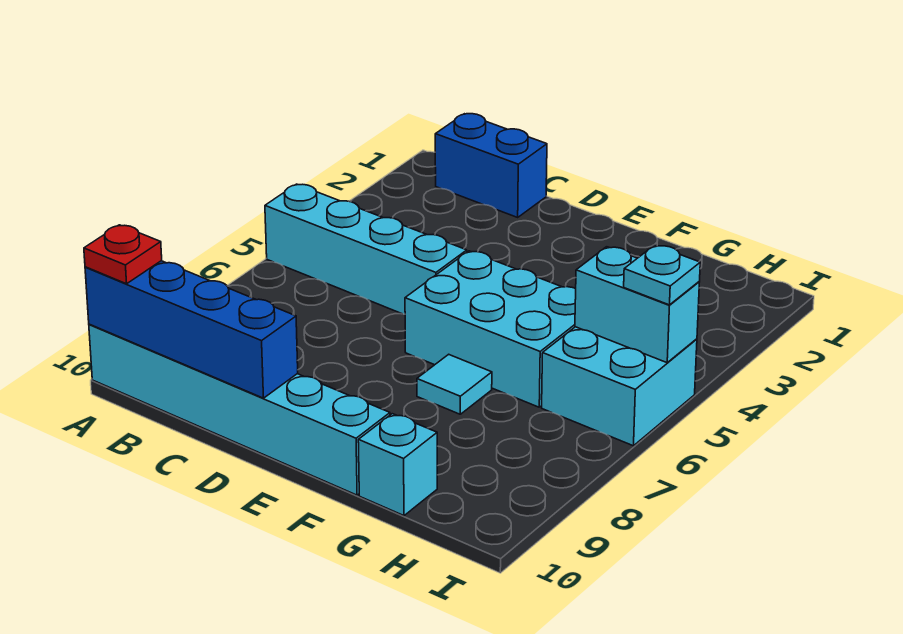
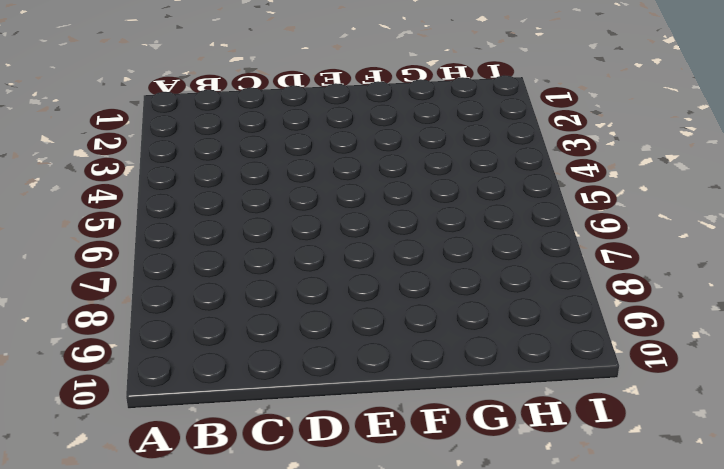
none -> cyan 1x4 brick [265,184,467,314]
none -> cyan 1x6 brick [89,324,390,495]

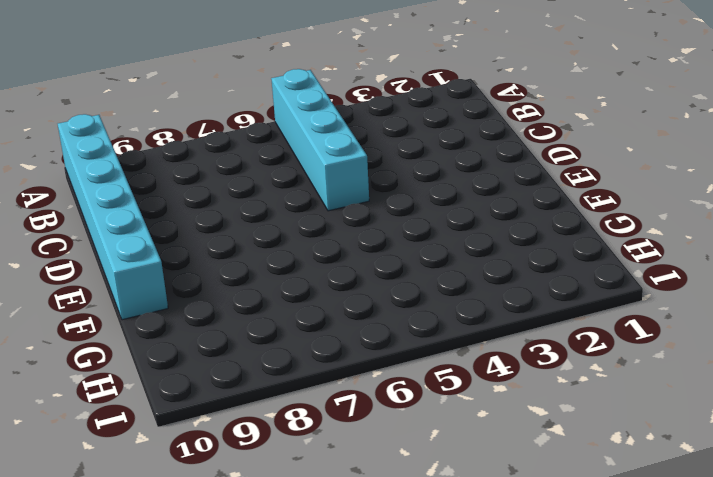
none -> blue 1x2 brick [435,114,547,217]
none -> cyan 2x3 brick [405,251,576,407]

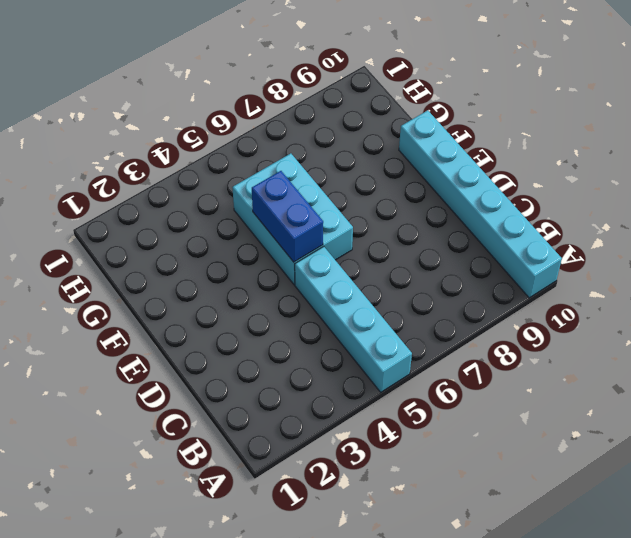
blue 1x2 brick [252,171,323,262] -> blue 1x2 brick moved to [435,114,547,217]
none -> cyan 1x1 tile [417,354,492,414]
none -> cyan 1x1 brick [358,414,437,516]

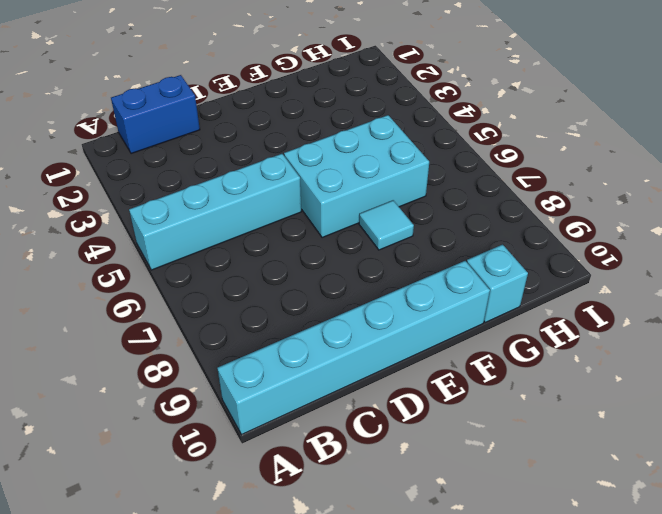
none -> cyan 2x2 brick [542,327,697,446]
none -> blue 1x4 brick [85,261,298,398]

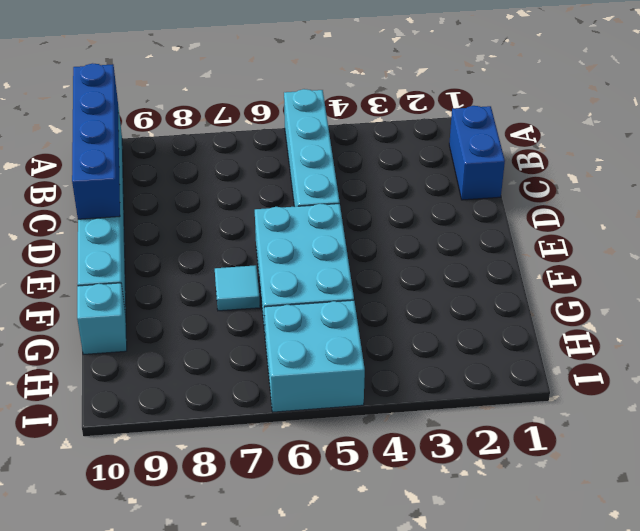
none -> cyan 1x2 brick [575,247,699,363]
none -> red 1x1 plate [84,225,162,284]

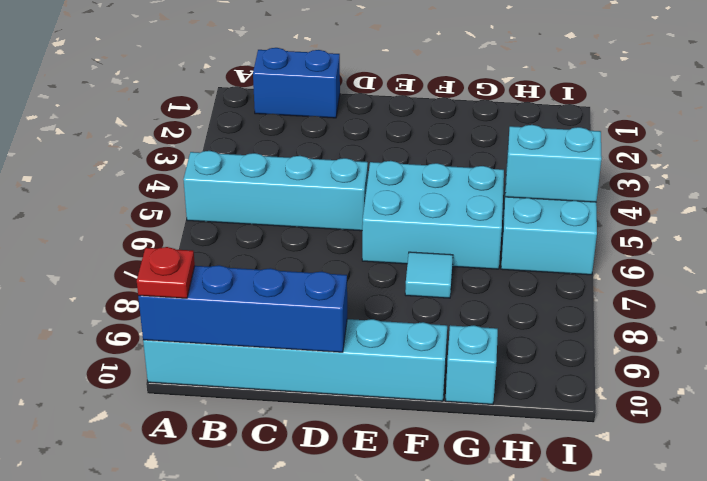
none -> cyan 1x1 plate [624,245,700,305]

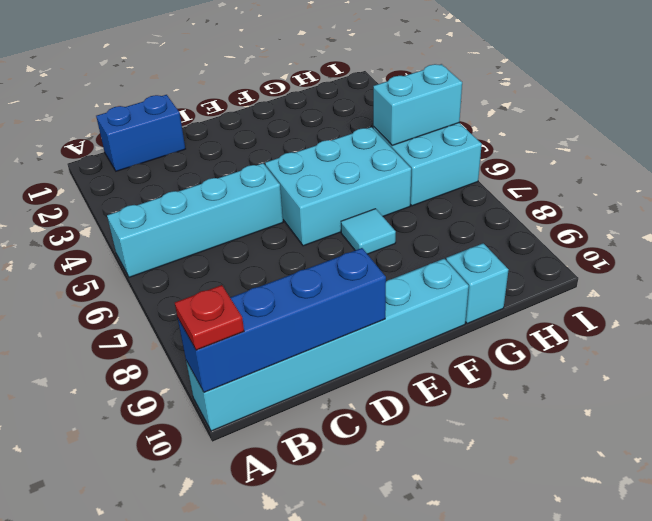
none -> cyan 1x1 plate [624,245,700,305]

